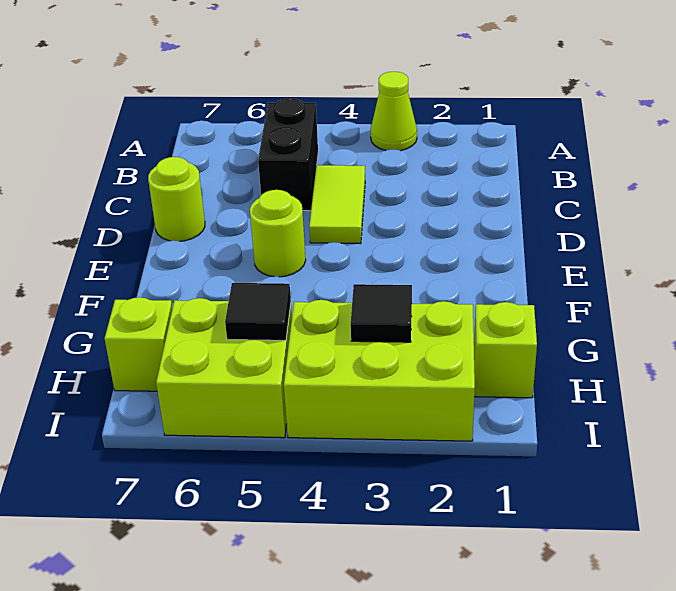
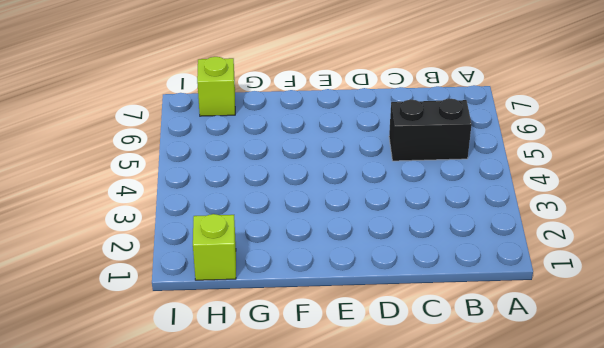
none -> lime 1x1 cone [371,72,417,151]
none -> lime 1x2 tile [309,165,365,244]

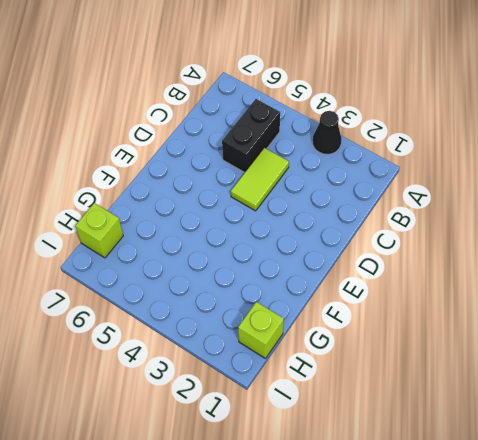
black 1x1 cone [312,111,341,154] -> lime 1x1 cone [371,72,417,151]
none -> lime 1x1 round brick [148,157,205,241]
none -> lime 1x1 round brick [250,190,306,277]

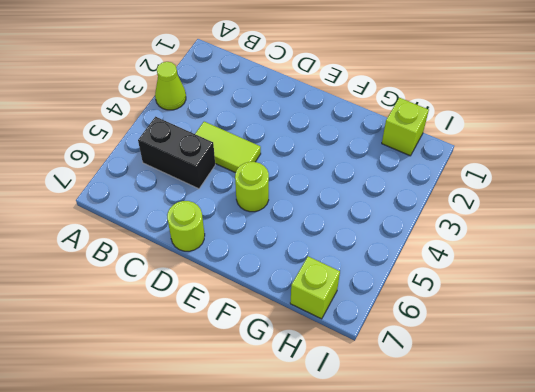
none -> lime 2x3 brick [284,300,475,441]
none -> lime 2x2 brick [156,298,292,438]

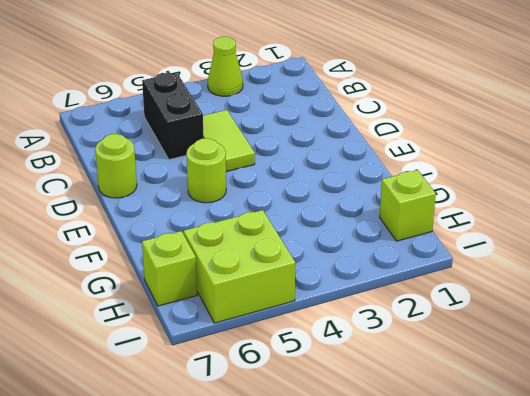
none -> lime 2x3 brick [284,300,475,441]
none -> black 1x1 tile [351,284,412,342]

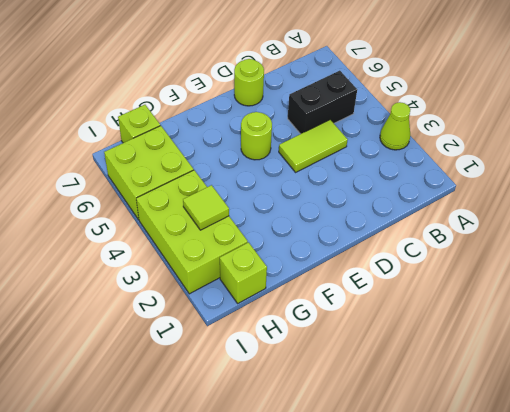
lime 1x1 tile [183,185,229,230] -> black 1x1 tile [351,284,412,342]
none -> black 1x1 tile [225,283,291,340]

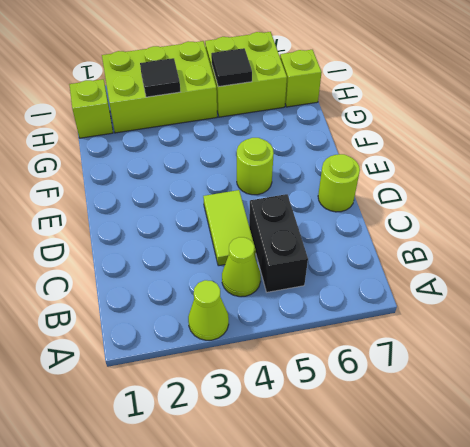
lime 1x1 cone [222,237,261,297] -> none

